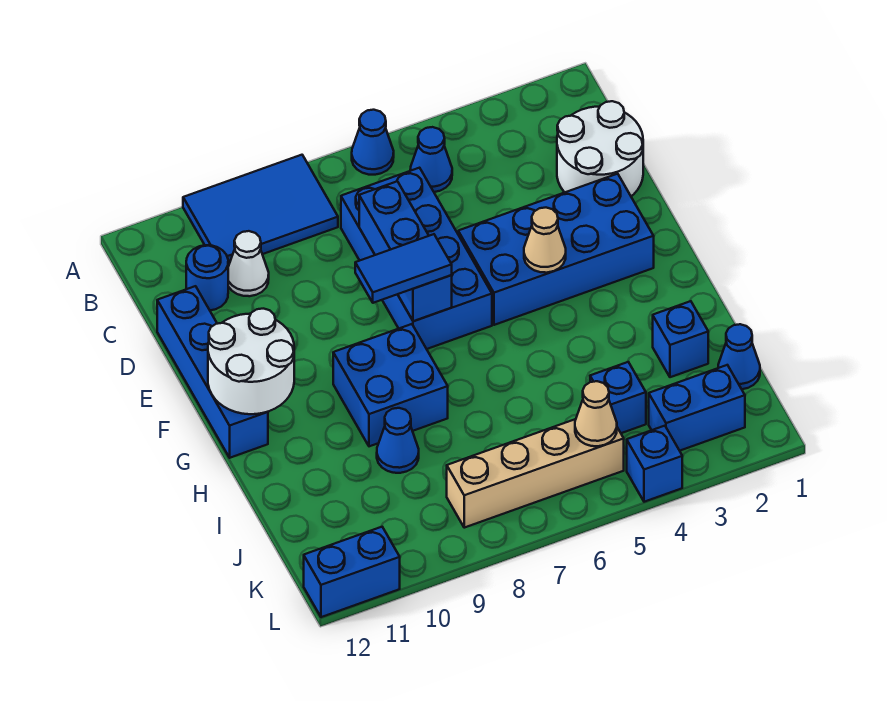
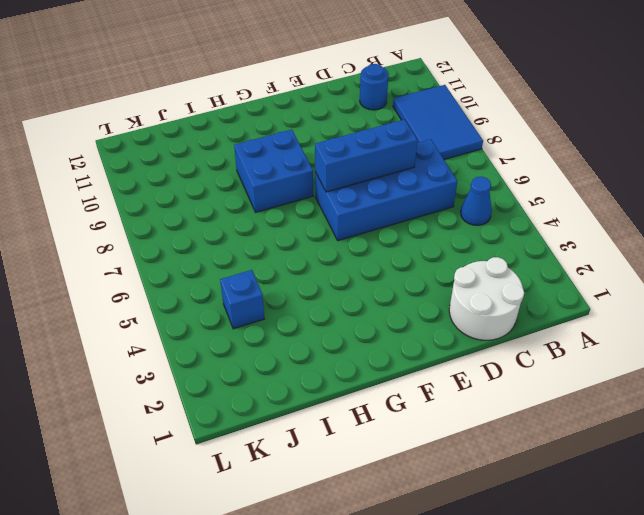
none -> blue 1x1 cone [352,110,394,175]
none -> white 1x1 cone [228,231,269,296]
none -> blue 1x4 brick [157,286,268,458]

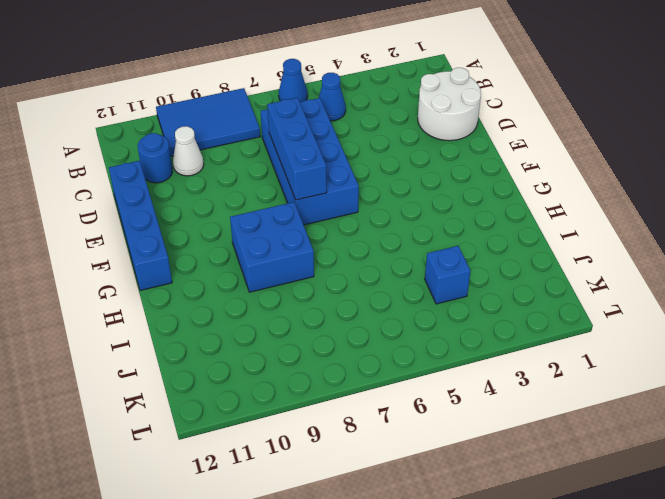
none -> blue 2x4 brick [458,174,654,325]
none -> blue 1x1 brick [653,301,708,377]
none -> blue 1x1 cone [377,408,419,473]

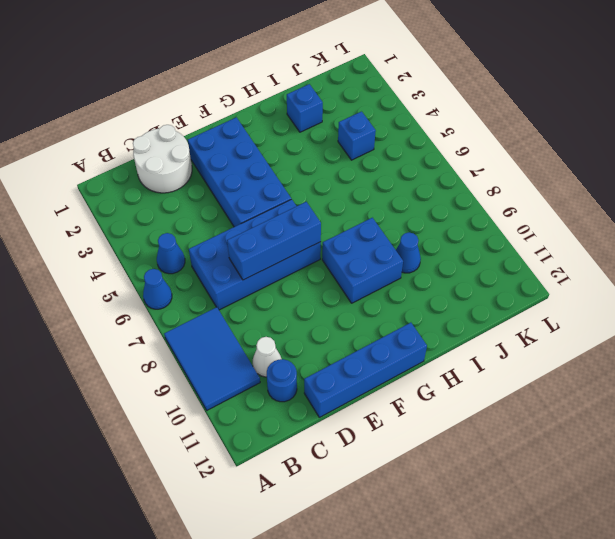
none -> blue 1x1 cone [718,324,760,389]
none -> blue 1x2 brick [649,365,745,451]
none -> tan 1x4 brick [447,419,624,528]

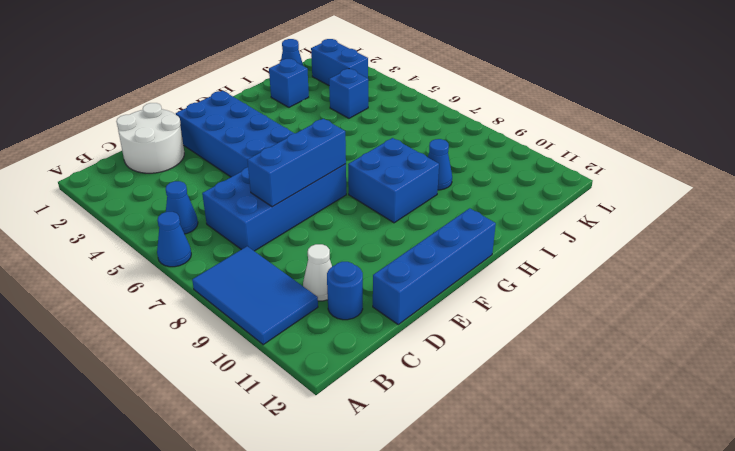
none -> tan 1x4 brick [447,419,624,528]
none -> blue 1x1 brick [627,426,682,502]
none -> blue 1x2 brick [304,527,400,617]

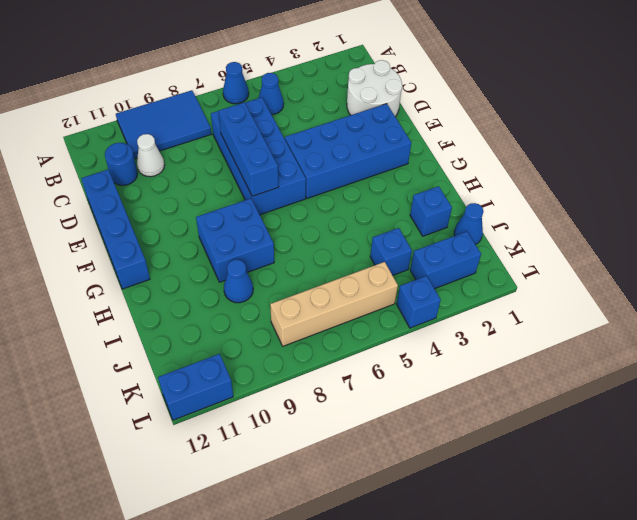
none -> tan 1x1 cone [524,208,566,273]
none -> white 2x2 round brick [208,309,294,414]
none -> tan 1x1 cone [575,381,617,446]

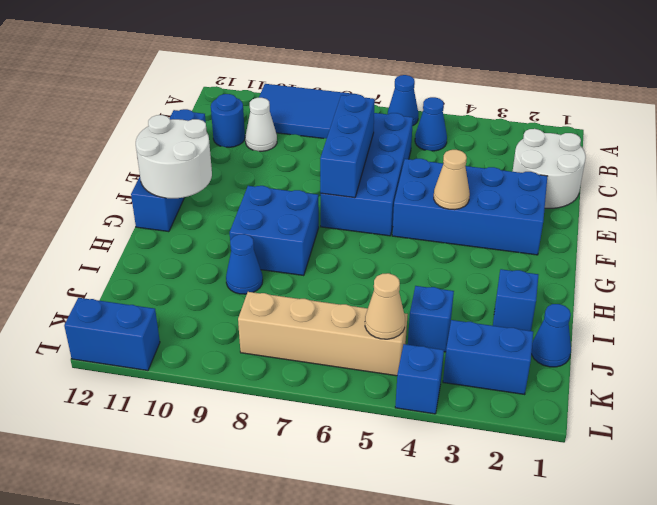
none -> blue 1x2 tile [355,234,452,303]

